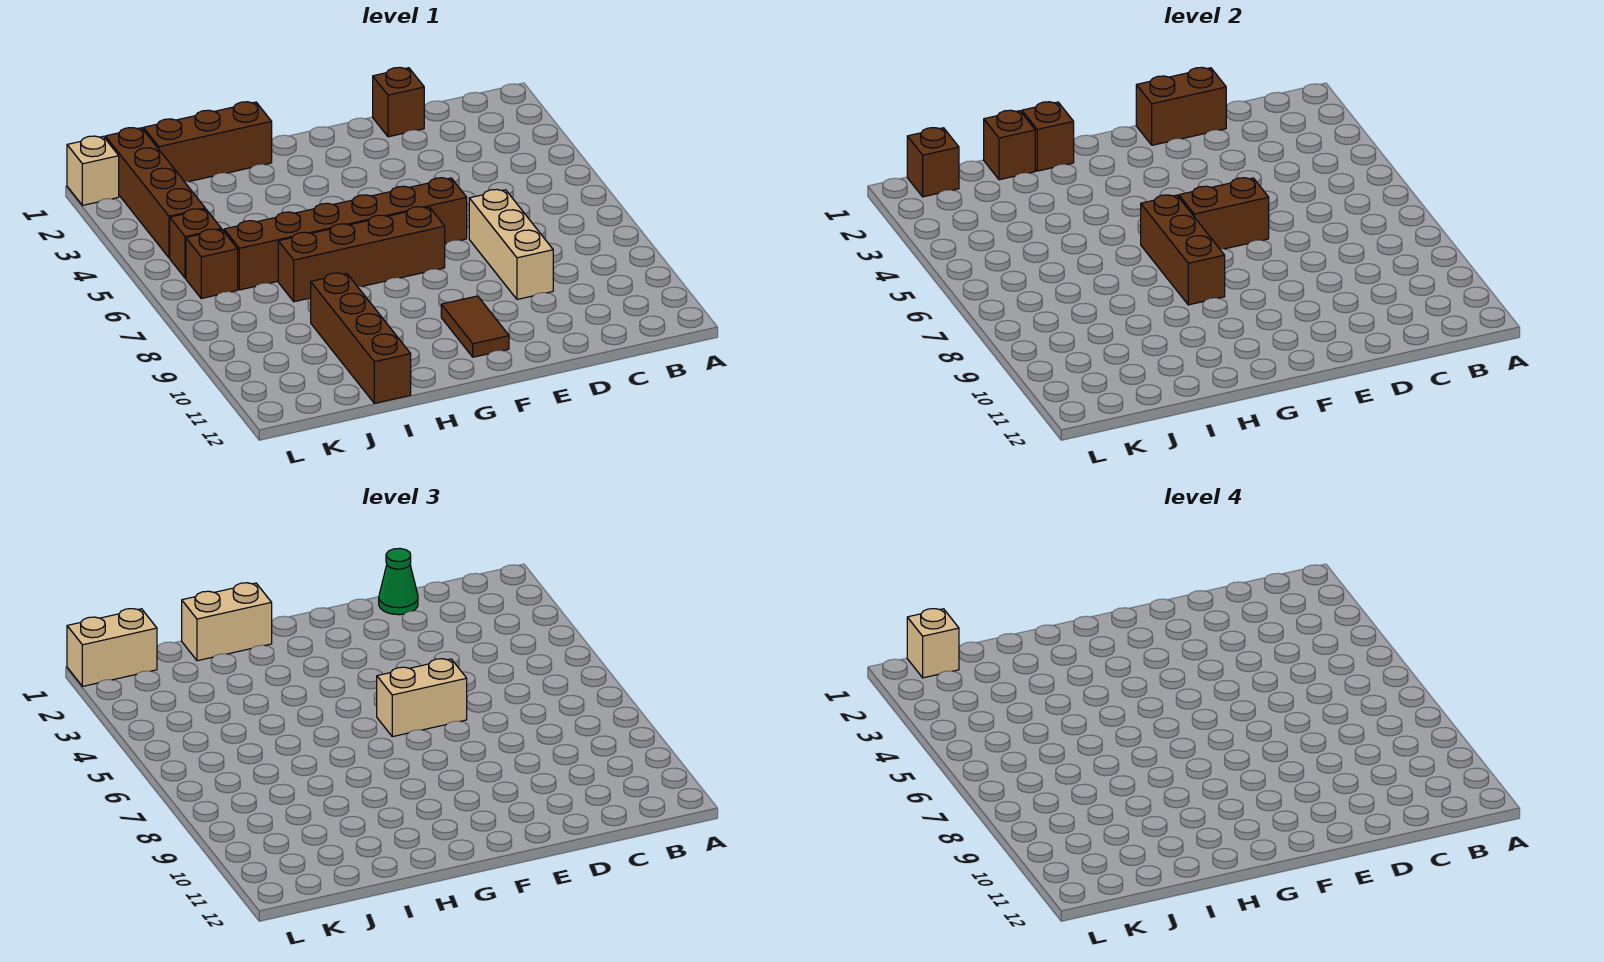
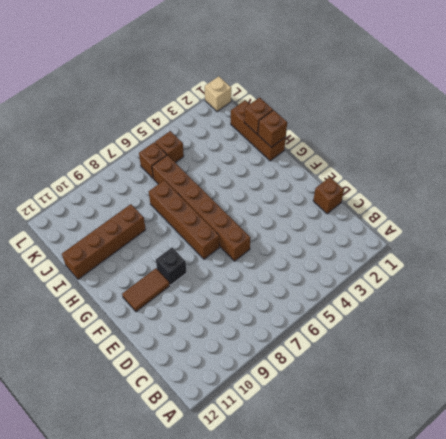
black 1x1 brick [156,247,187,285] -> none
none -> tan 1x3 brick [469,189,553,299]
none -> brown 1x4 brick [105,128,205,258]
none -> brown 1x2 brick [1136,67,1226,145]

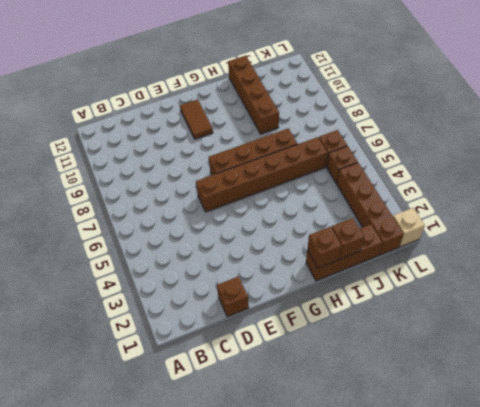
none -> tan 1x3 brick [469,189,553,299]
none -> brown 1x2 brick [1136,67,1226,145]
none -> brown 1x2 brick [1179,178,1269,249]

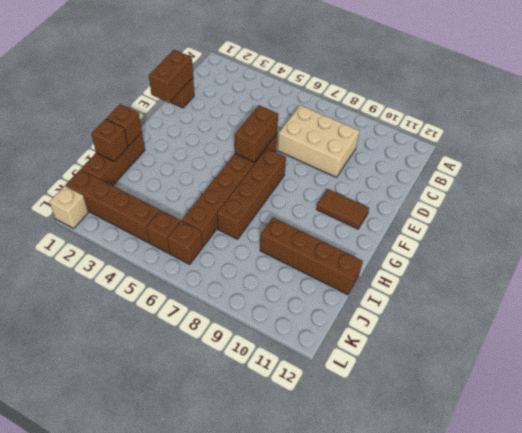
tan 2x3 brick [278,105,359,177] -> tan 1x3 brick [469,189,553,299]
none -> brown 1x3 brick [1141,195,1225,305]
none -> brown 1x1 brick [907,128,959,197]
none -> green 1x1 cone [379,548,418,615]

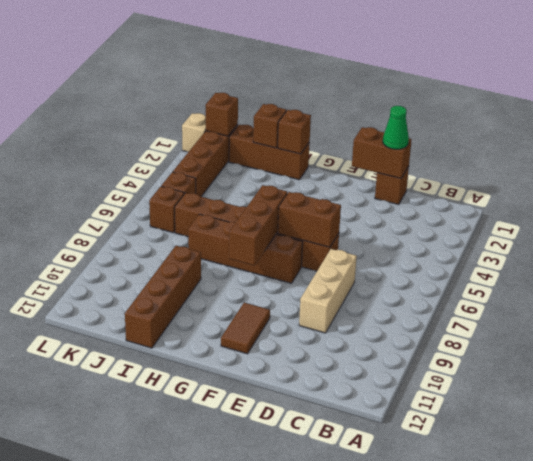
none -> tan 1x2 brick [377,659,467,737]
none -> tan 1x2 brick [182,583,272,661]
none -> tan 1x2 brick [67,609,157,686]

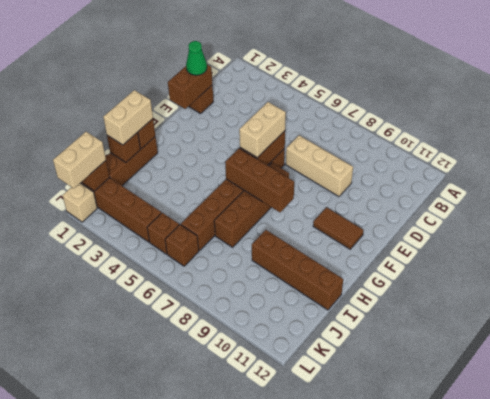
none -> tan 1x1 brick [907,609,959,678]

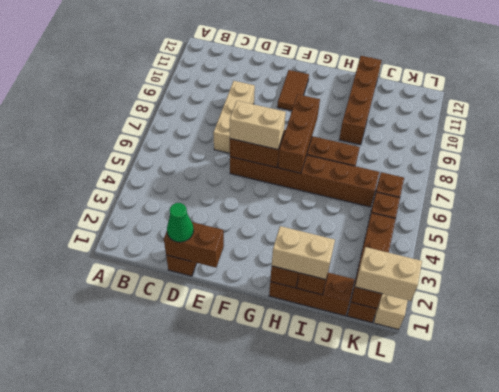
none -> tan 1x1 brick [907,609,959,678]

